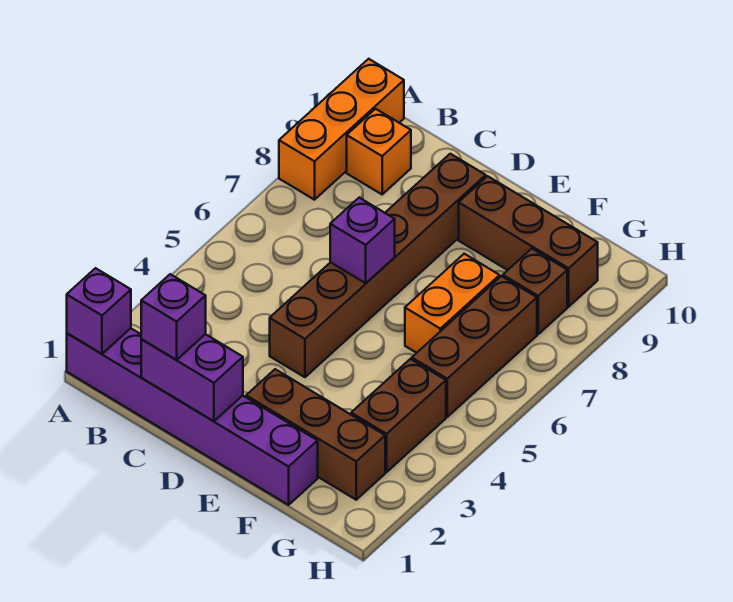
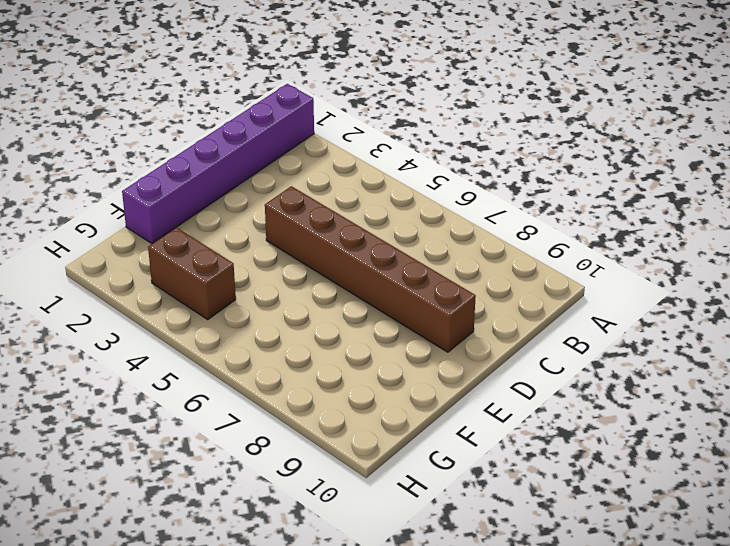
none -> orange 1x3 brick [279,59,404,200]
none -> orange 1x1 brick [347,109,411,194]
none -> brown 1x3 brick [246,369,385,500]

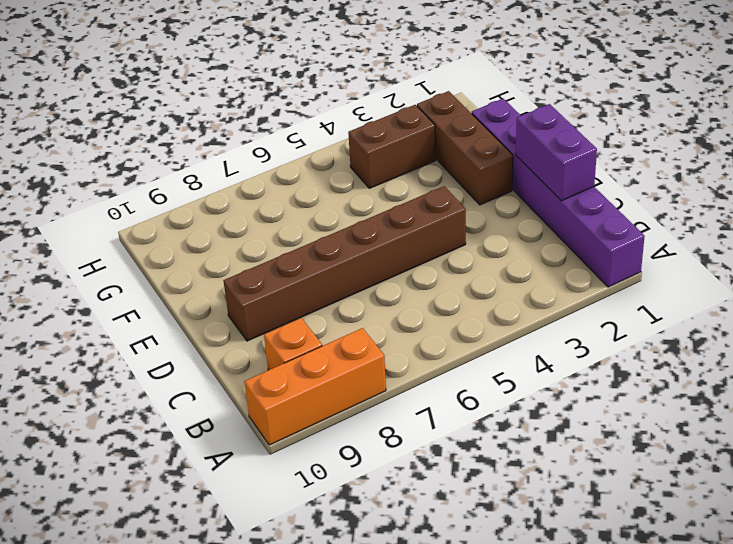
none -> brown 1x3 brick [459,176,598,307]
none -> orange 1x2 brick [405,254,500,353]
none -> brown 1x3 brick [412,276,537,417]

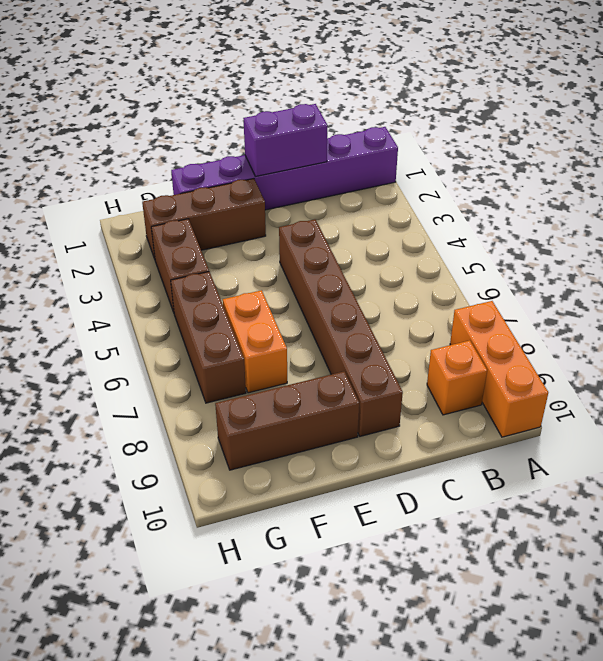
none -> brown 1x1 brick [503,249,567,334]
none -> purple 1x1 brick [67,268,131,354]
none -> purple 1x1 brick [330,198,395,283]

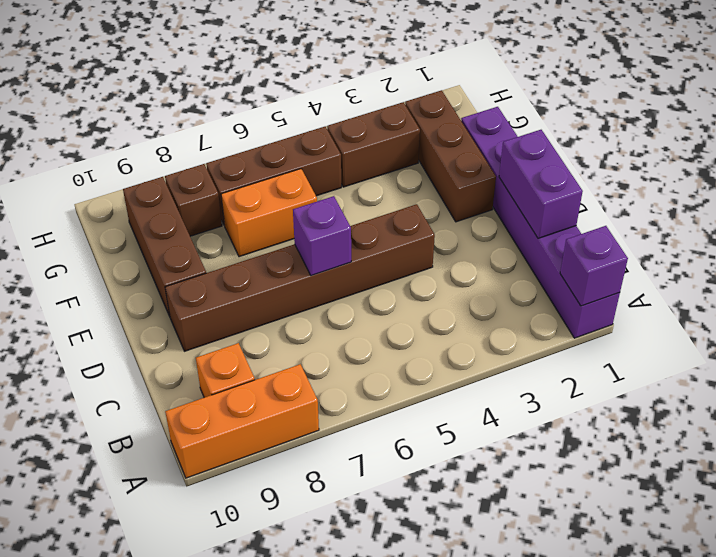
none -> purple 1x1 brick [141,274,206,360]

